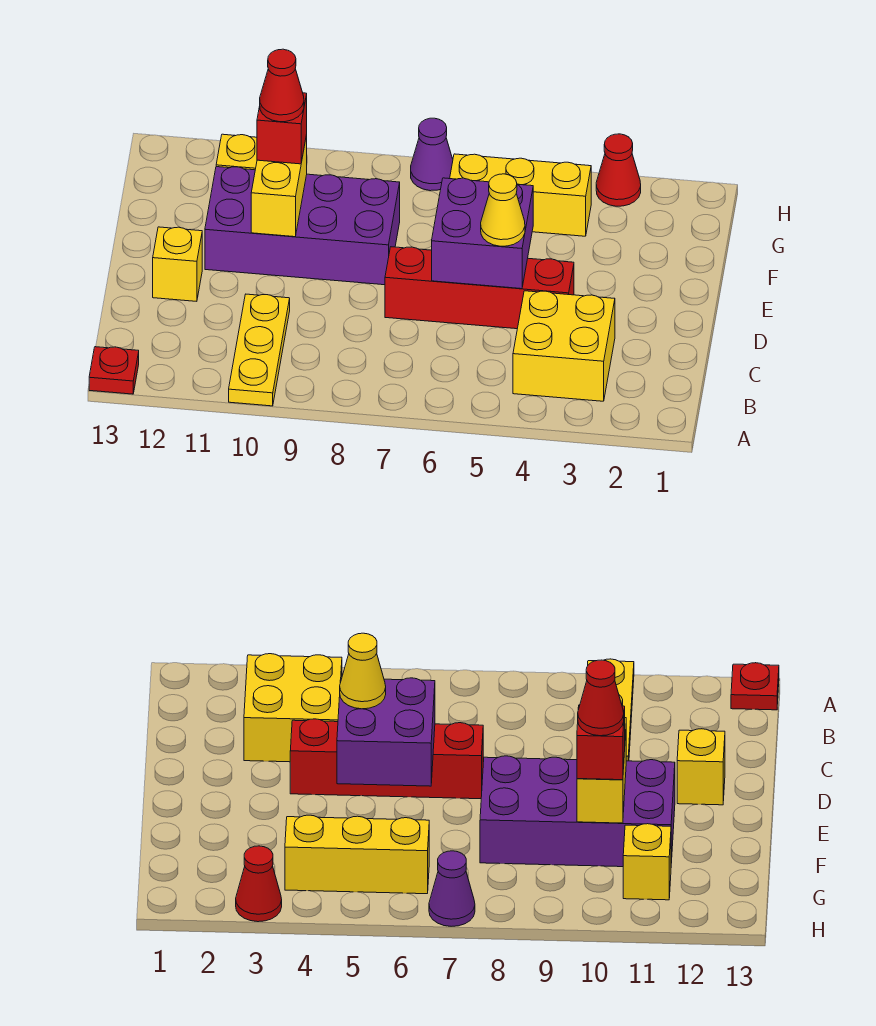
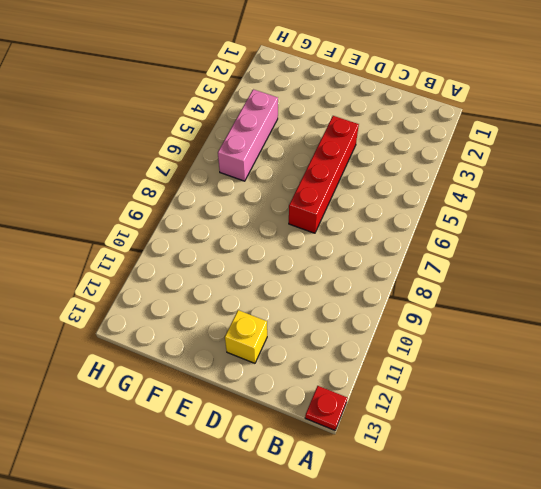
pink 1x3 brick [218,89,278,181] -> yellow 1x3 brick [450,154,591,236]
none -> yellow 1x3 plate [229,294,290,406]
none -> yellow 2x2 brick [513,291,615,401]
none -> purple 2x4 brick [205,167,400,285]

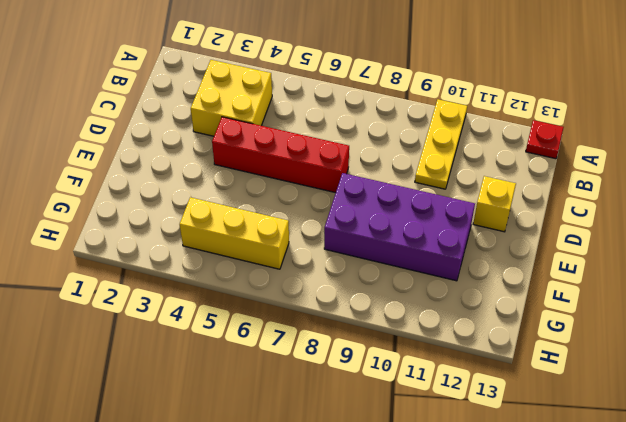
none -> yellow 1x1 brick [216,134,257,170]
none -> red 1x1 cone [596,134,641,206]
none -> purple 1x1 cone [411,118,453,191]

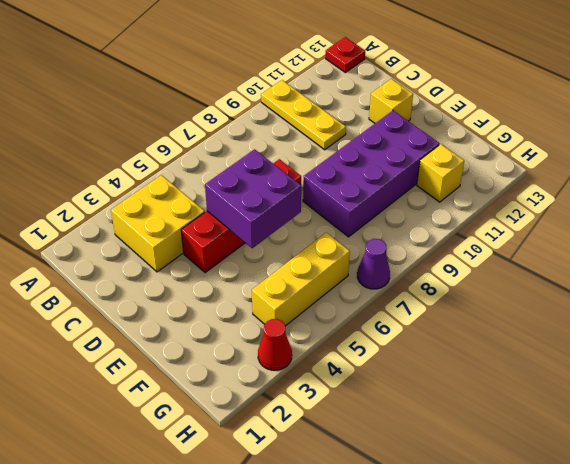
none -> yellow 1x2 brick [251,135,307,237]
none -> yellow 1x1 cone [481,174,525,246]
none -> red 1x1 brick [257,93,307,164]

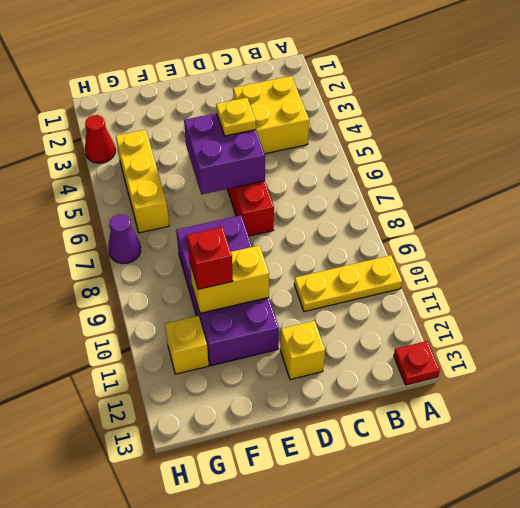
yellow 1x1 plate [216,98,256,136] -> yellow 1x1 cone [481,174,525,246]
none -> red 1x1 cone [260,49,304,122]

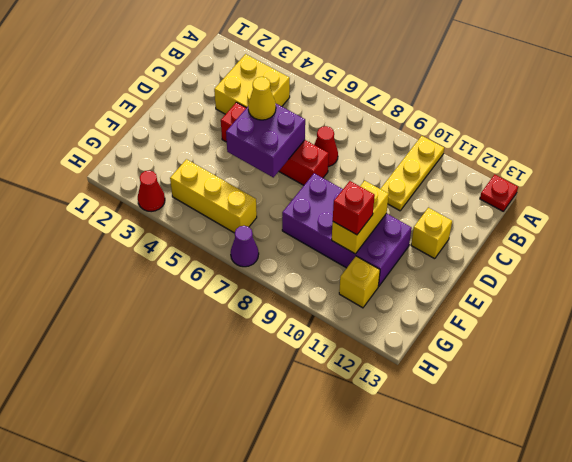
red 1x1 cone [314,126,338,167] -> red 1x1 cone moved to [260,49,304,122]

